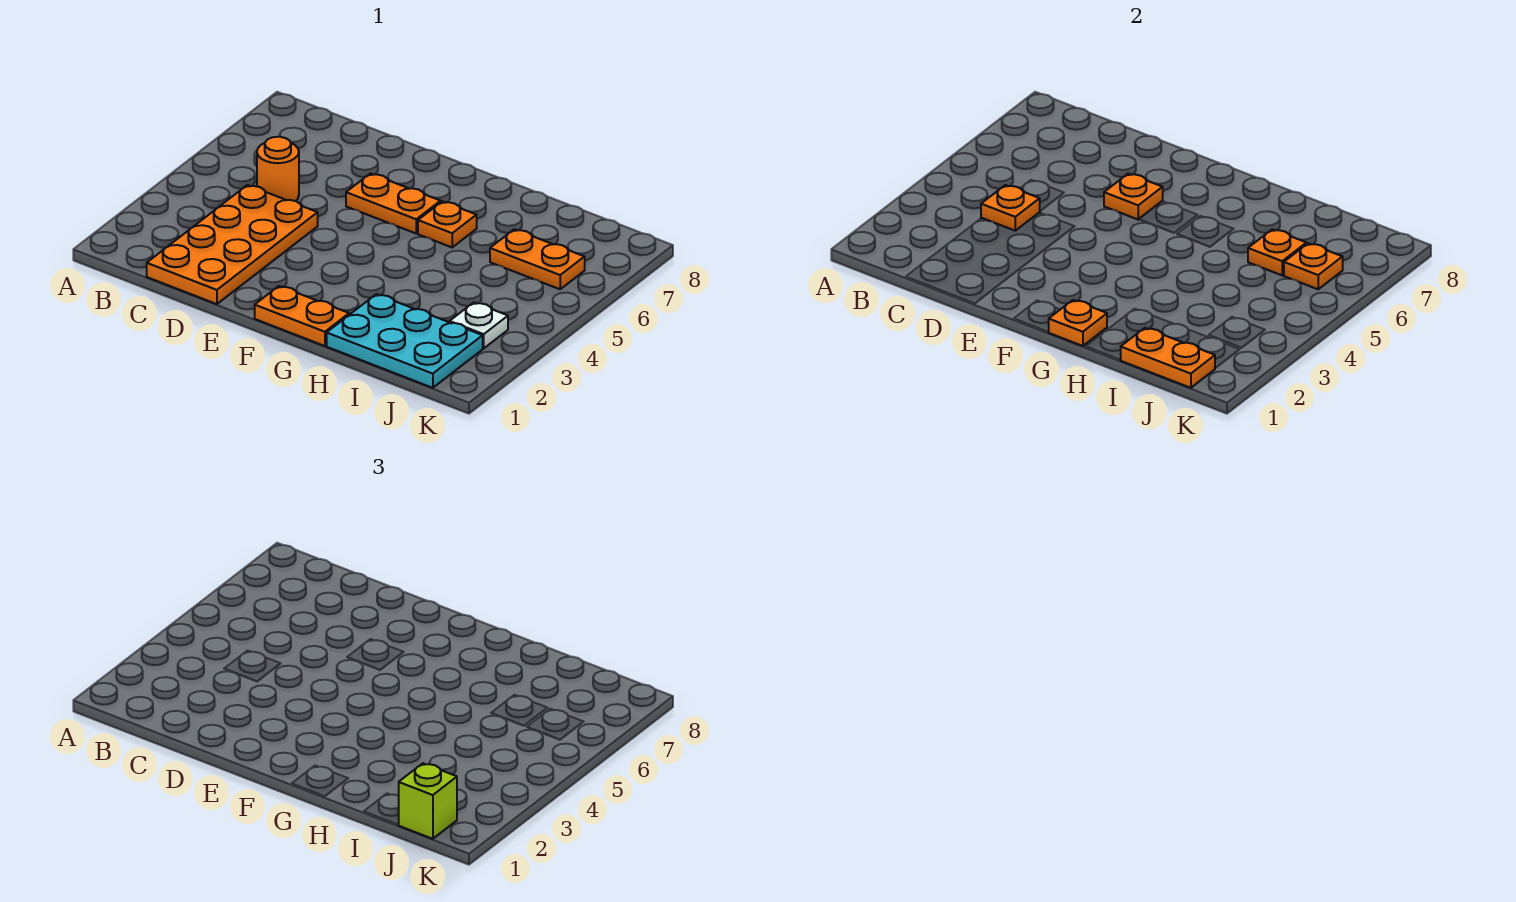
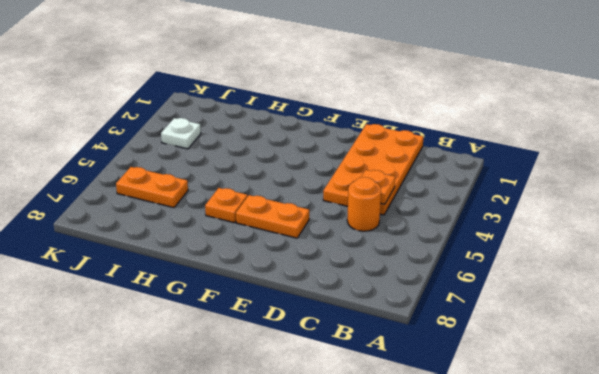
none -> orange 1x2 plate [255,286,349,346]
none -> cyan 2x3 plate [327,294,483,388]
none -> orange 1x1 plate [1104,174,1163,219]

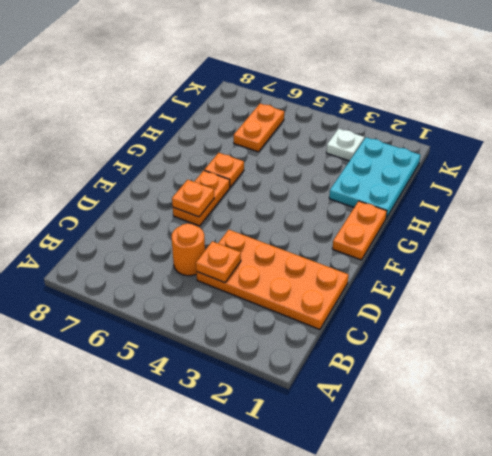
none -> orange 1x1 plate [1049,300,1107,346]
none -> orange 1x2 plate [1121,328,1215,388]
none -> orange 1x1 plate [1248,229,1307,275]

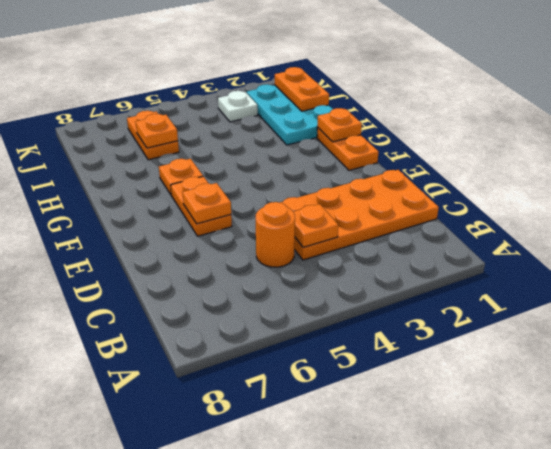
none -> orange 1x1 plate [1284,243,1343,289]
none -> lime 1x1 brick [399,763,457,839]

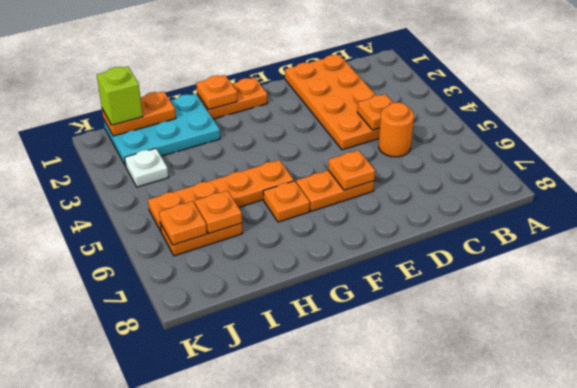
orange 1x4 plate [148,160,294,231] -> none

